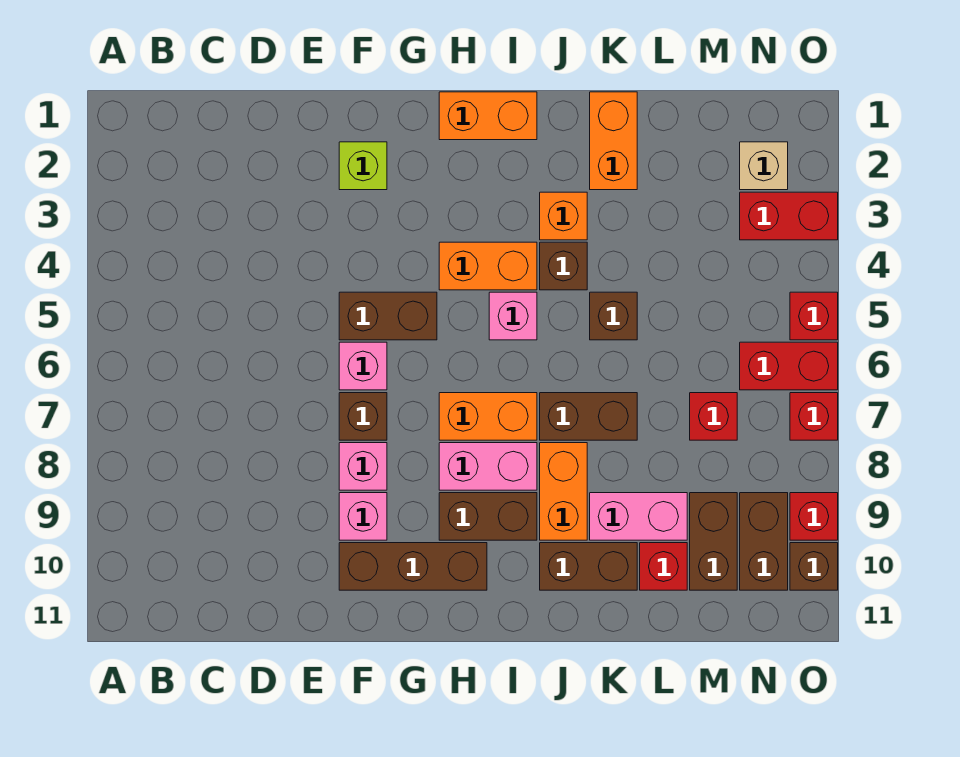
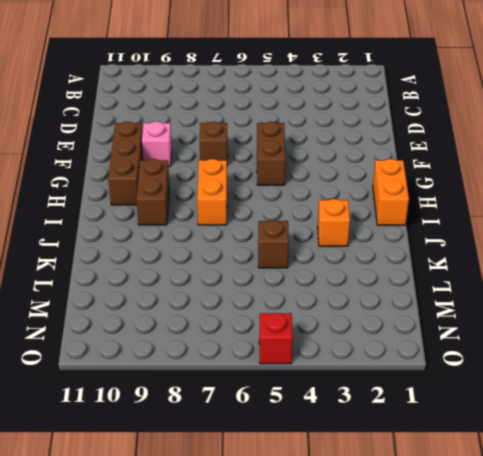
none -> lime 1x1 brick [339,142,387,190]
none -> pink 1x1 brick [339,342,387,390]
none -> pink 1x1 brick [339,443,387,490]
none -> orange 1x2 brick [439,242,537,290]

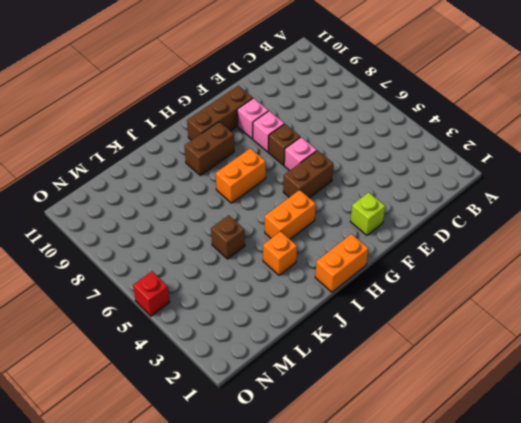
none -> pink 1x2 brick [439,443,537,490]
none -> pink 1x1 brick [489,292,537,340]
none -> brown 1x1 brick [540,242,587,290]
none -> brown 1x2 brick [540,393,637,440]

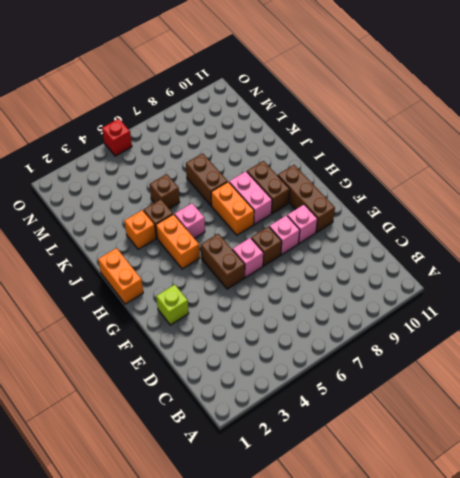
none -> orange 1x2 brick [540,443,587,540]
none -> brown 1x2 brick [540,543,637,590]
none -> orange 1x2 brick [590,92,637,190]
none -> pink 1x2 brick [590,493,687,540]

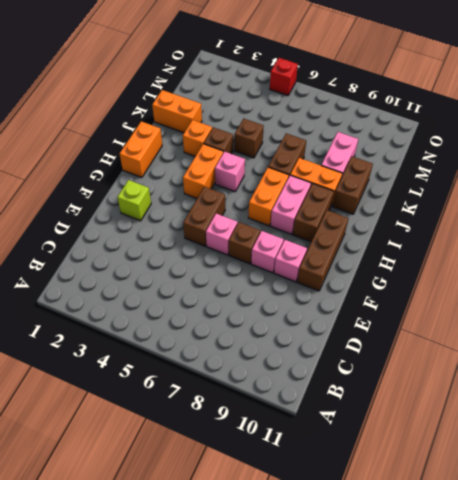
none -> red 1x1 brick [640,543,687,590]
none -> red 1x1 brick [690,393,737,440]
none -> brown 1x2 brick [690,493,737,590]
none -> tan 1x1 brick [740,142,788,190]

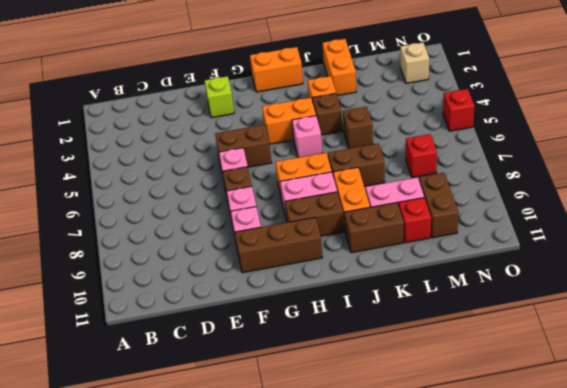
none -> red 1x2 brick [740,192,838,240]
none -> red 1x2 brick [740,342,838,390]
none -> brown 1x2 brick [740,493,788,590]
none -> red 1x1 brick [790,393,838,440]

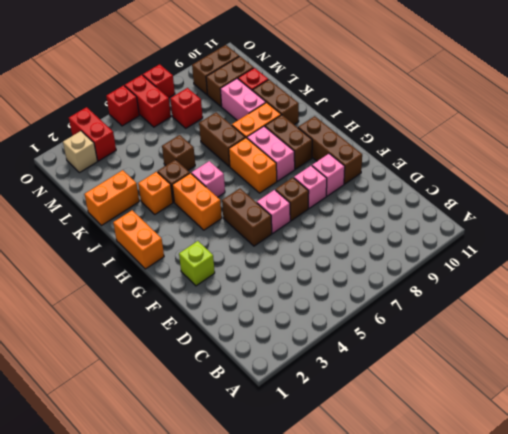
none -> red 1x1 brick [790,493,838,540]
none -> brown 1x1 brick [790,543,838,590]

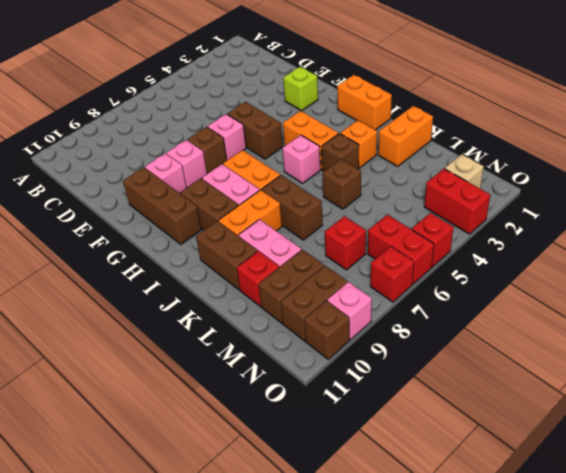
pink 1x1 brick [327,282,372,340] -> red 1x1 brick [790,493,838,540]

